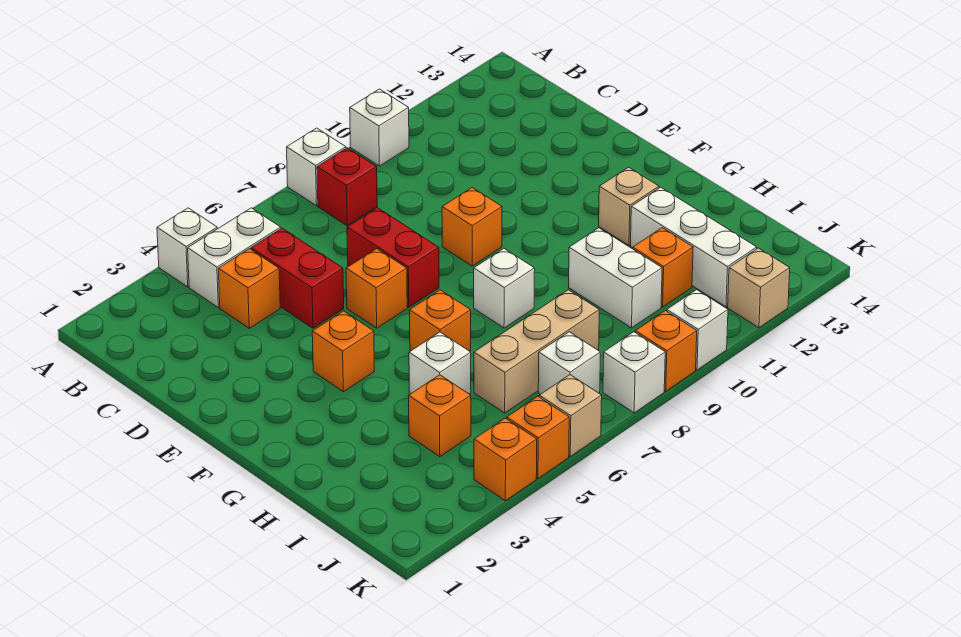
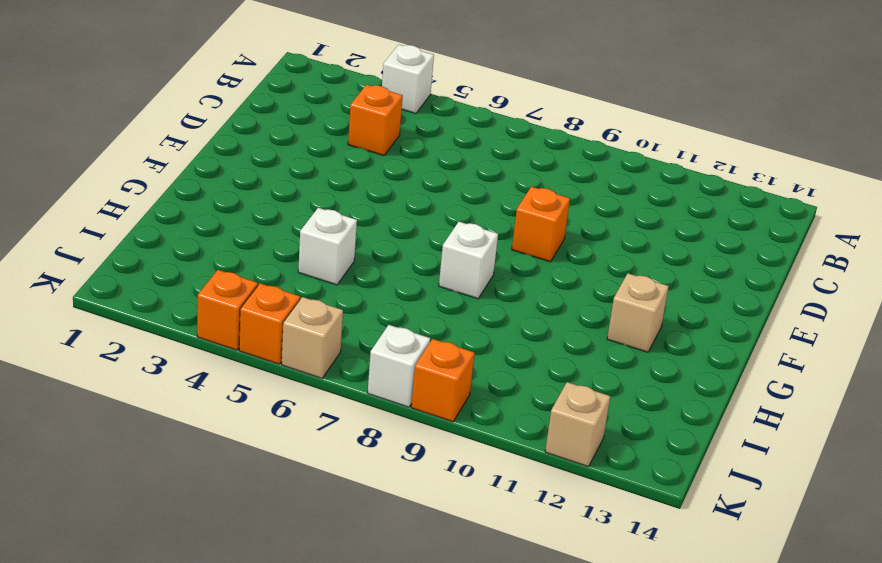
none -> white 1x1 brick [287,128,346,206]
none -> white 1x1 brick [350,89,409,166]
none -> white 1x2 brick [188,208,281,308]

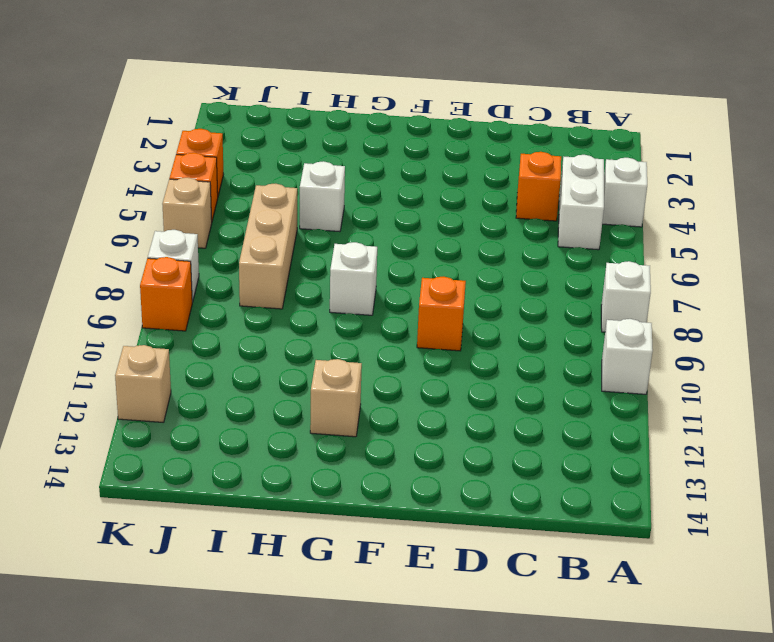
none -> red 1x1 brick [317,148,377,226]
none -> red 1x2 brick [251,228,344,328]
none -> red 1x2 brick [347,208,439,307]

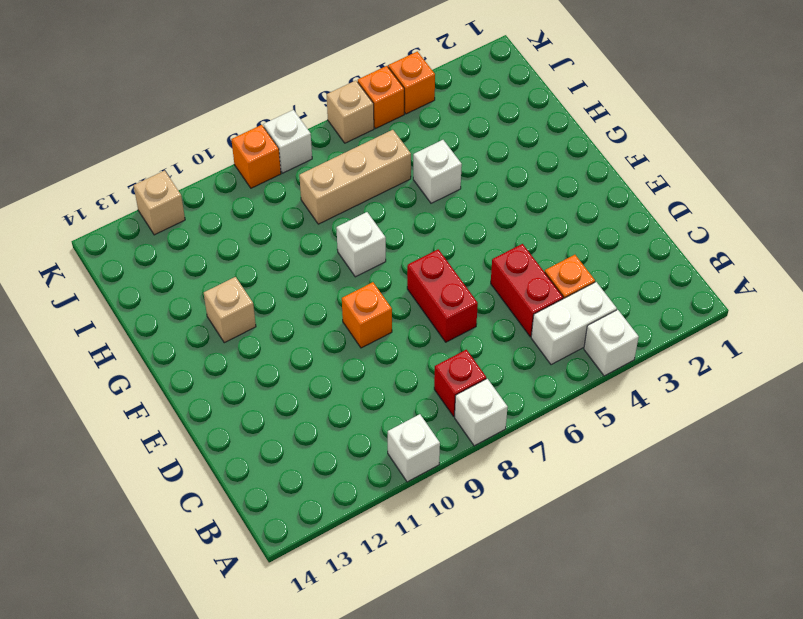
none -> orange 1x1 brick [346,249,407,328]
none -> orange 1x1 brick [312,311,374,392]
none -> orange 1x1 brick [409,290,471,351]

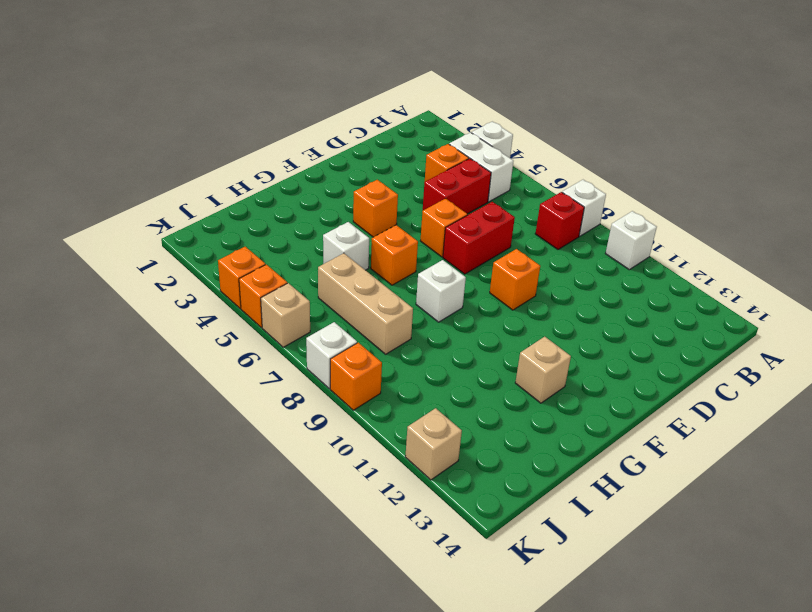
none -> white 1x2 brick [569,228,662,328]
none -> white 1x3 brick [631,187,757,307]
none -> orange 1x1 brick [409,375,471,457]

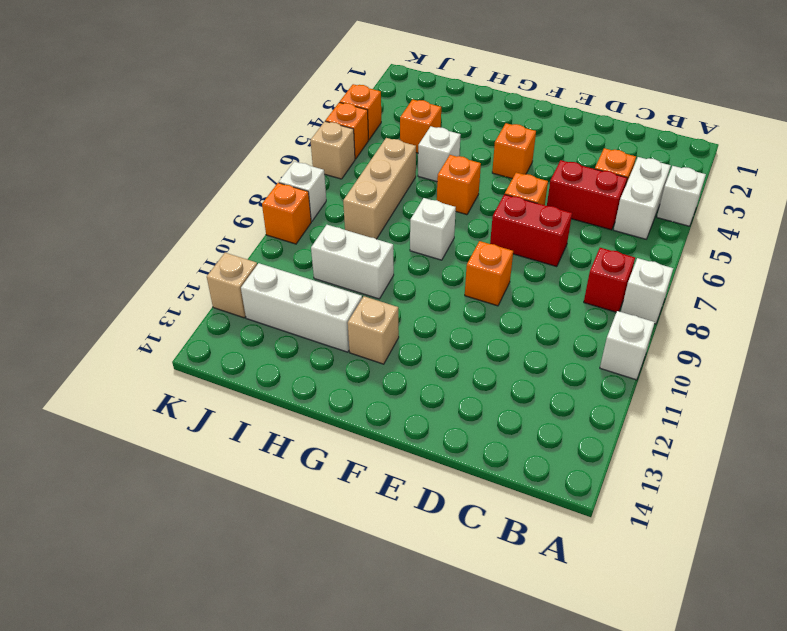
none -> orange 1x1 brick [633,228,693,307]
none -> white 1x1 brick [538,332,600,394]
none -> white 1x1 brick [667,290,728,370]

